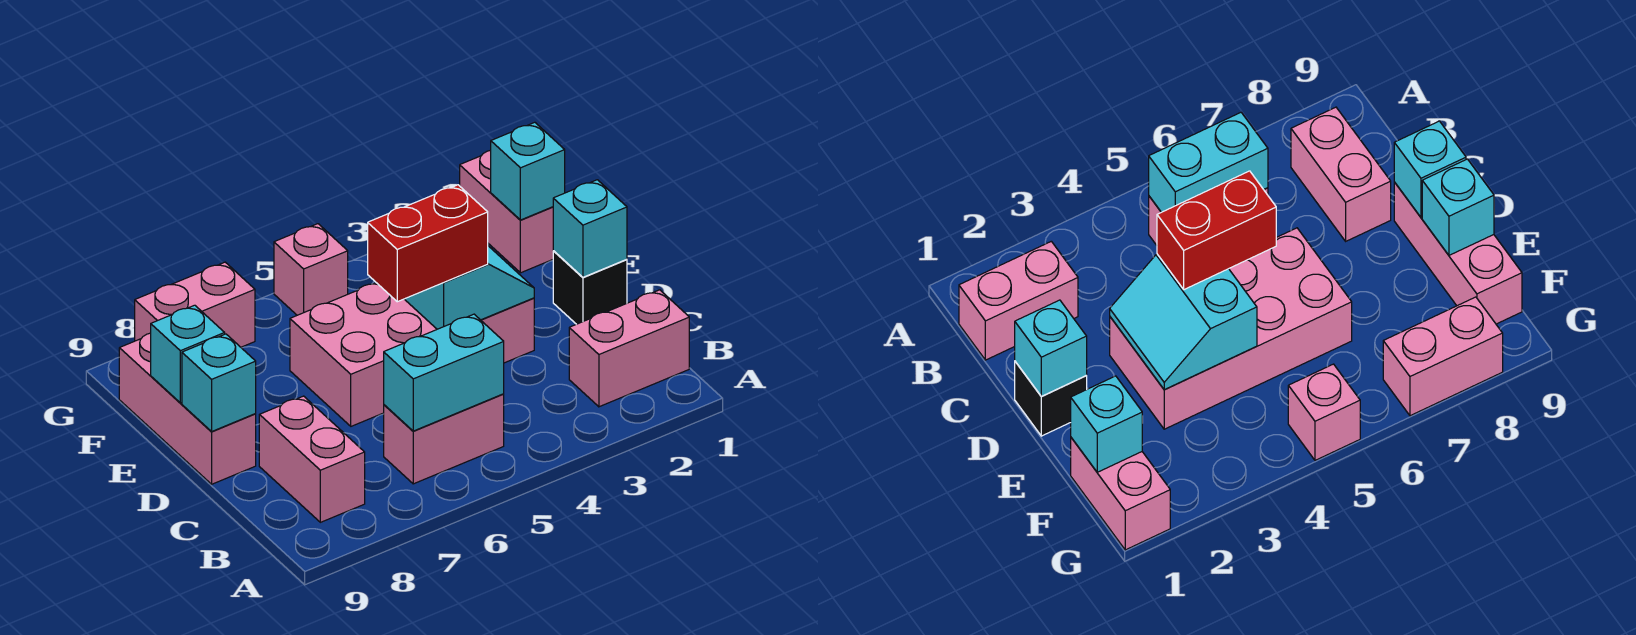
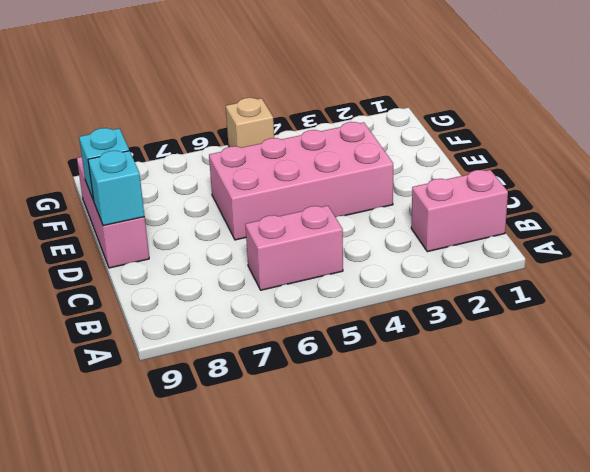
tan 1x1 brick [226,98,274,148] -> pink 1x1 brick [274,224,348,315]
none -> pink 1x2 brick [259,396,365,522]
none -> black 1x1 brick [553,251,627,324]
none -> pink 1x2 brick [460,150,553,273]

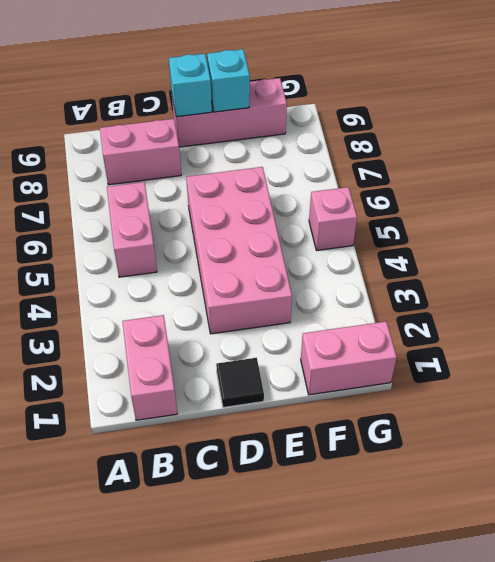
black 1x1 tile [216,358,264,407] -> black 1x1 brick [553,251,627,324]
none -> pink 1x2 brick [135,262,255,347]
none -> cyan 1x2 brick [384,314,504,431]
none -> cyan 1x1 brick [553,180,627,277]

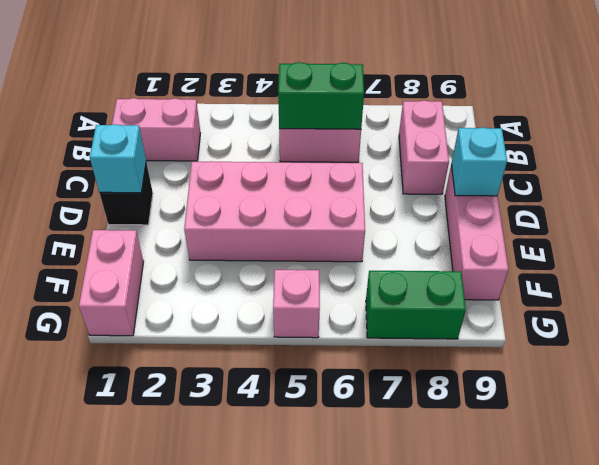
green 1x2 brick [278,62,364,129] -> cyan 1x2 brick [384,314,504,431]
green 1x2 brick [366,271,466,339] -> pink 1x2 brick [135,262,255,347]
none -> cyan 2x2 slope [405,246,534,329]
none -> cyan 1x1 brick [151,305,225,403]
none -> cyan 1x1 brick [491,122,565,220]

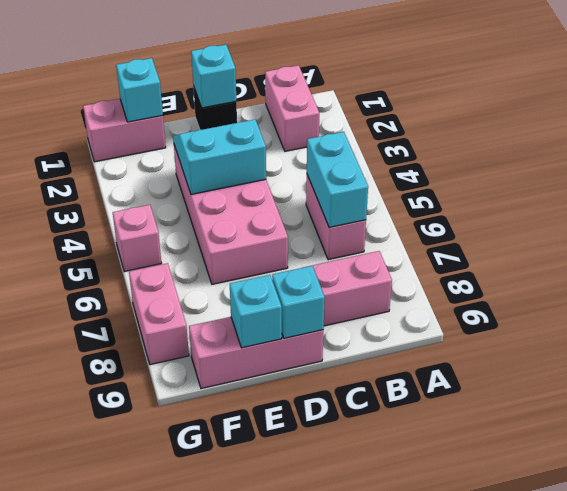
none -> red 1x2 brick [368,185,488,302]

